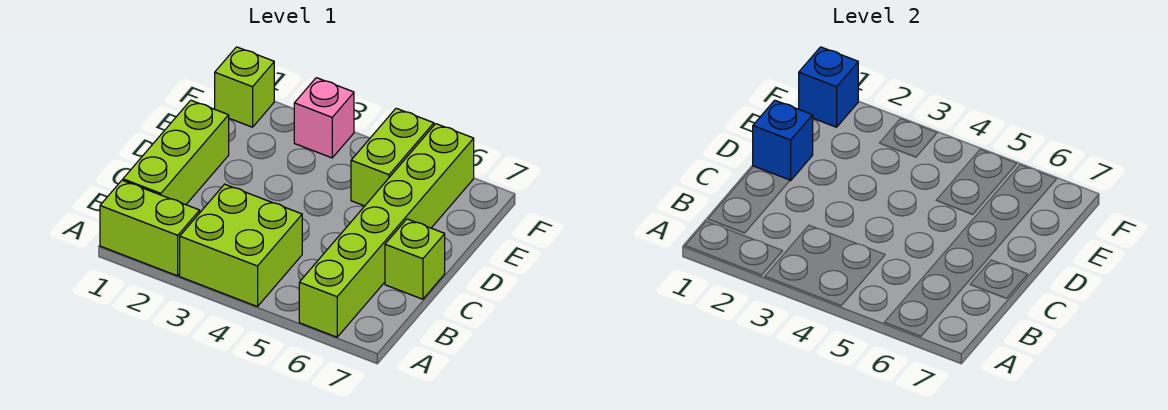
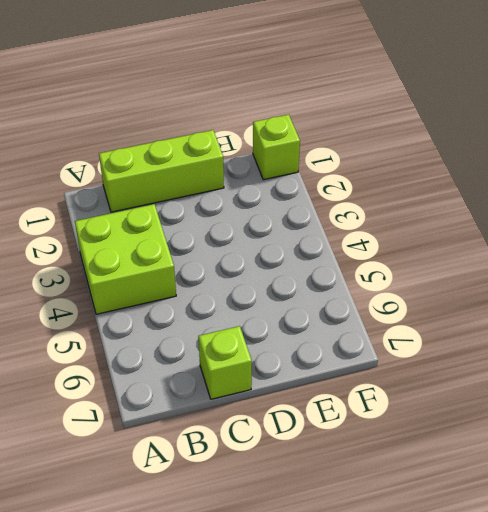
none -> lime 1x2 brick [100,180,200,276]
none -> lime 1x6 brick [299,124,474,337]

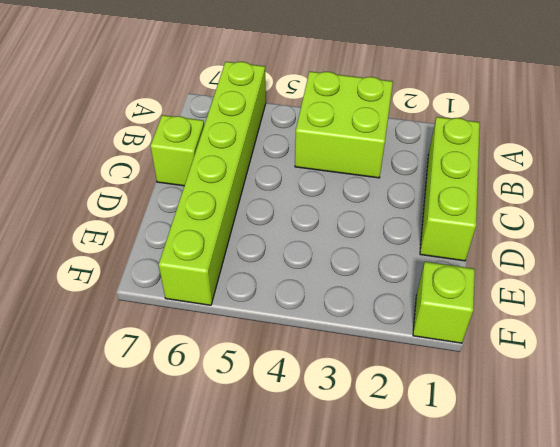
none -> lime 1x2 brick [100,180,200,276]
none -> lime 1x2 brick [351,108,434,206]

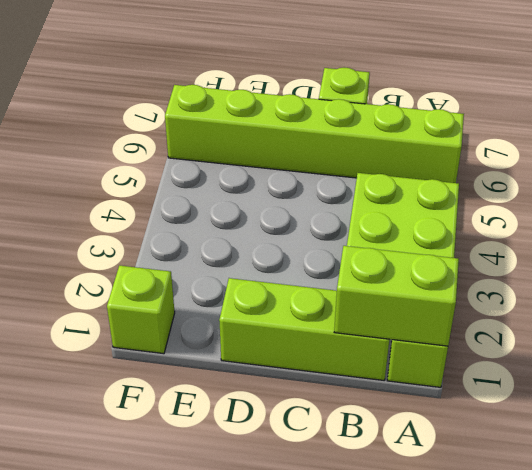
lime 1x2 brick [334,246,459,346] -> lime 1x2 brick moved to [351,108,434,206]
none -> pink 1x1 brick [294,78,354,158]
none -> blue 1x1 brick [753,100,813,180]

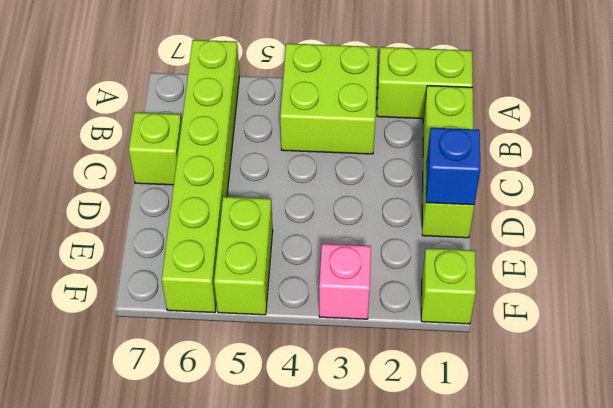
none -> blue 1x1 brick [799,47,858,127]

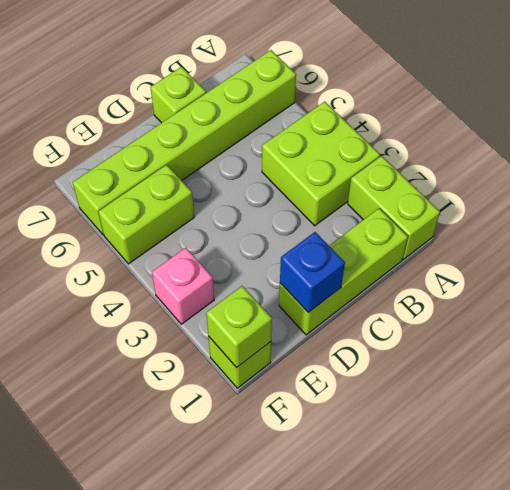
lime 1x1 brick [206,286,272,368] -> blue 1x1 brick [799,47,858,127]

